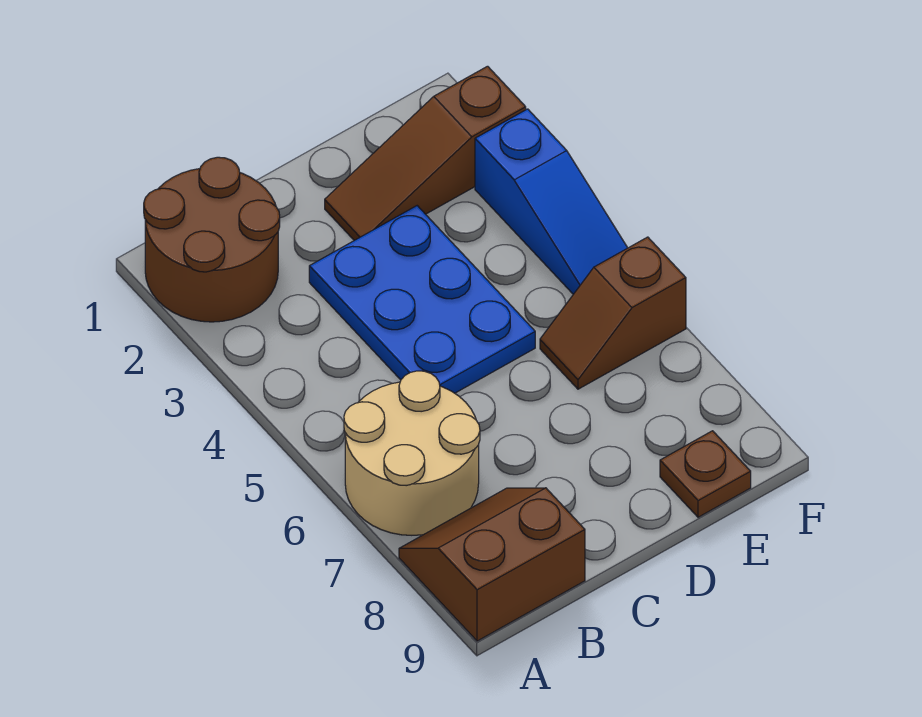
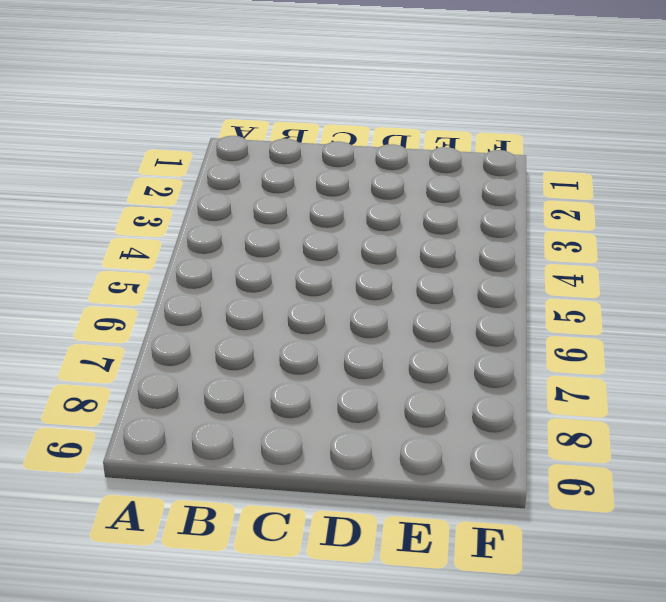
none -> brown 2x2 round brick [144,157,280,322]
none -> tan 2x2 round brick [344,371,480,535]

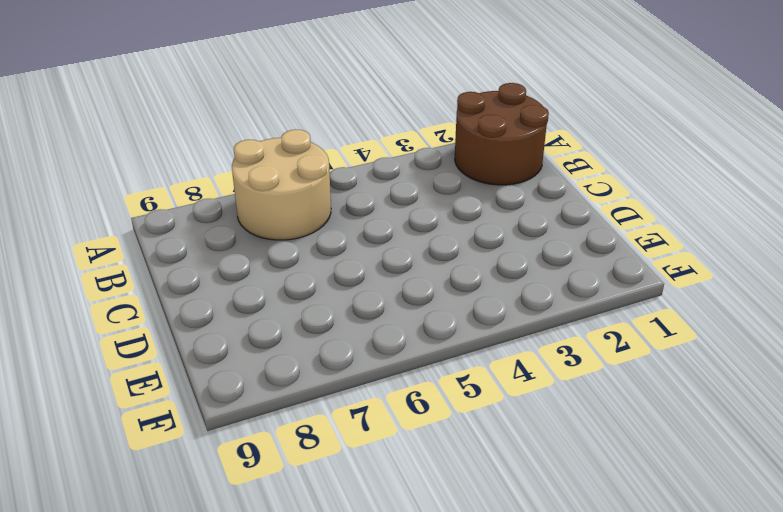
none -> brown 2x2 slope [399,488,585,641]
none -> blue 2x3 plate [309,206,535,393]

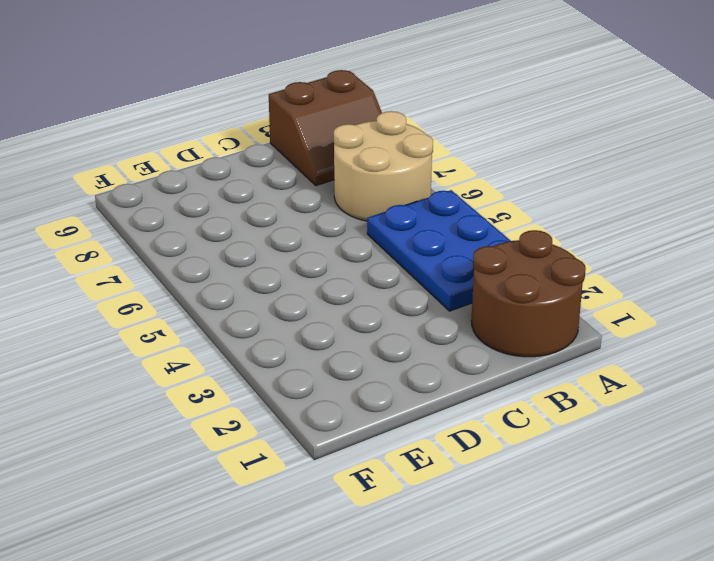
blue 2x3 plate [367,190,511,311] -> blue 2x3 plate moved to [309,206,535,393]
none -> brown 1x3 slope [325,66,526,240]
none -> brown 1x2 slope [540,237,686,389]

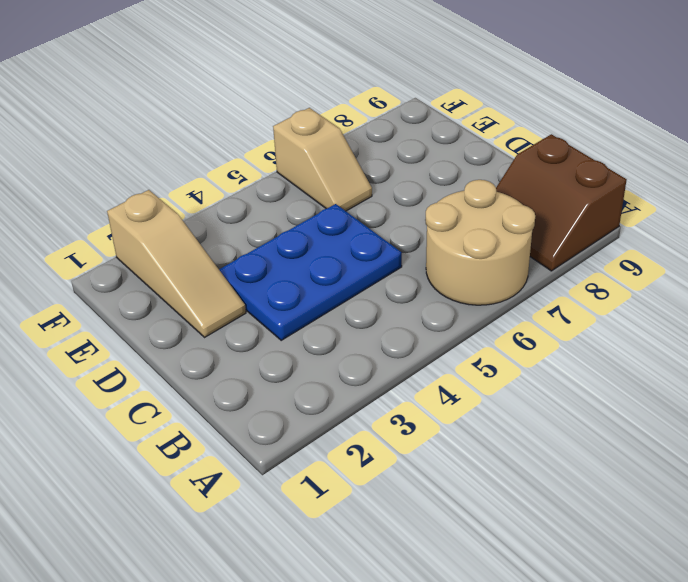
tan 1x3 slope [107,190,246,337] -> brown 1x3 slope [325,66,526,240]
tan 1x2 slope [273,108,372,211] -> brown 1x2 slope [540,237,686,389]
none -> brown 2x2 round brick [144,157,280,322]
none -> brown 1x1 plate [660,431,751,517]

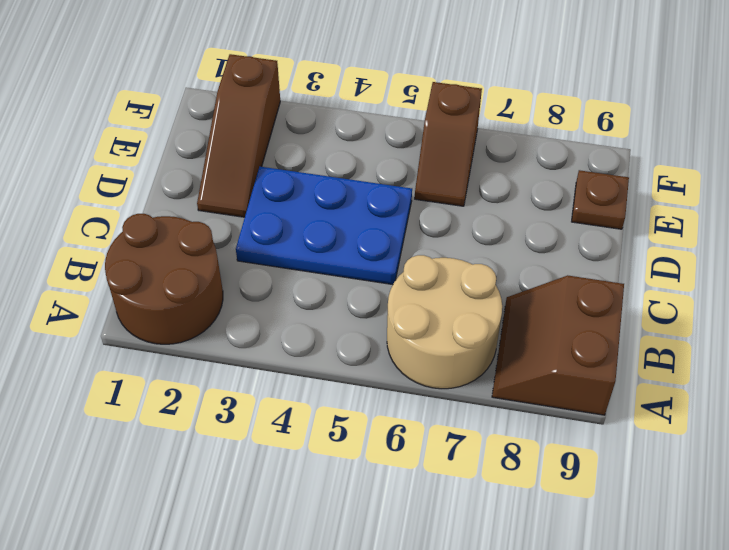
none -> blue 1x3 slope [475,109,627,294]

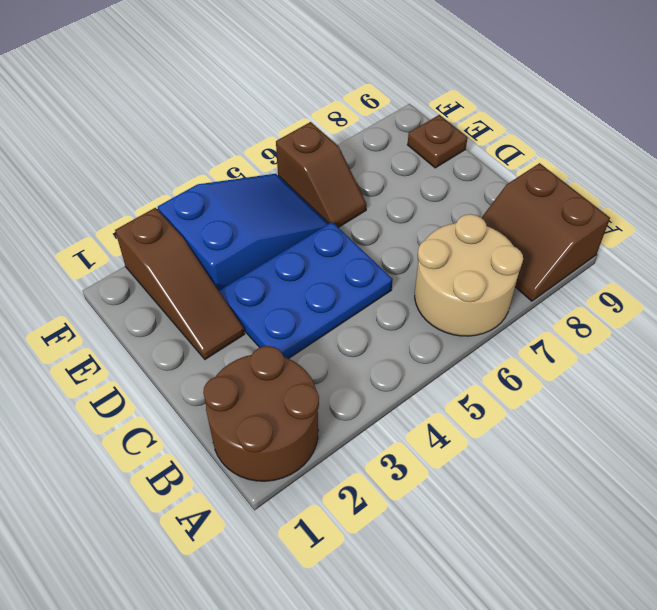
blue 2x3 slope [158,174,329,291] -> blue 1x3 slope [475,109,627,294]

